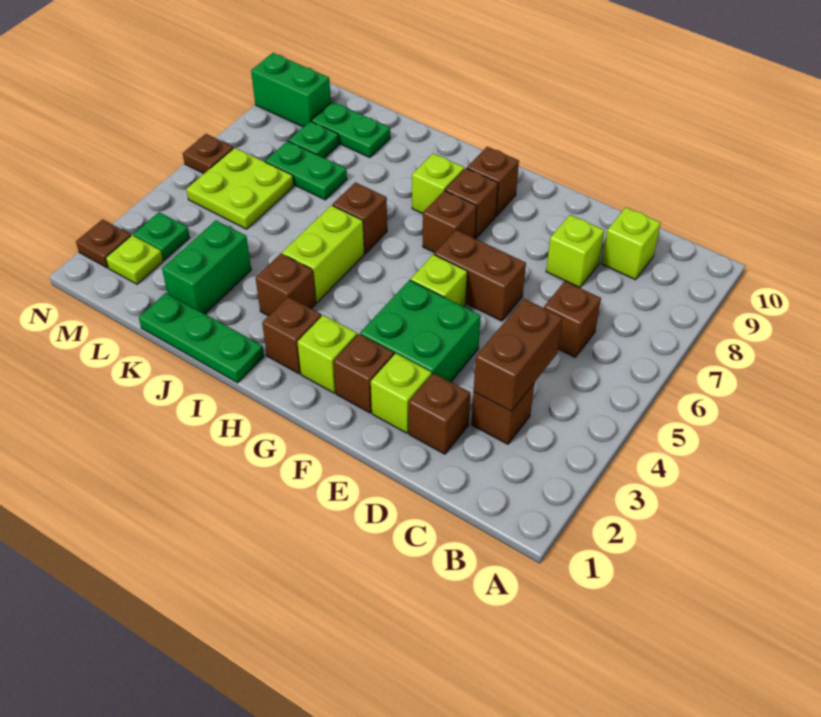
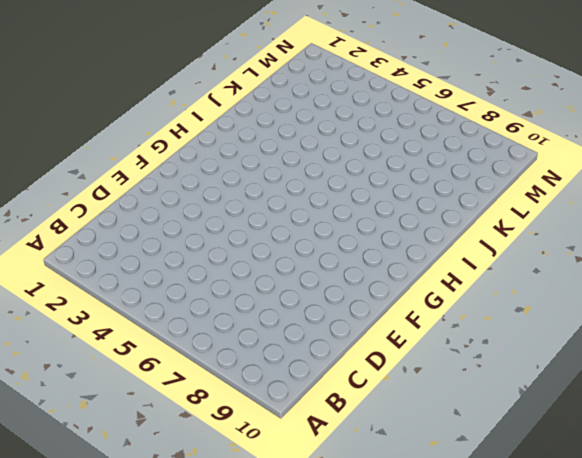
none -> brown 1x1 brick [471,384,534,444]
none -> brown 1x1 brick [544,281,601,357]
none -> lime 1x1 brick [601,207,661,280]
none -> brown 1x1 brick [409,373,470,454]

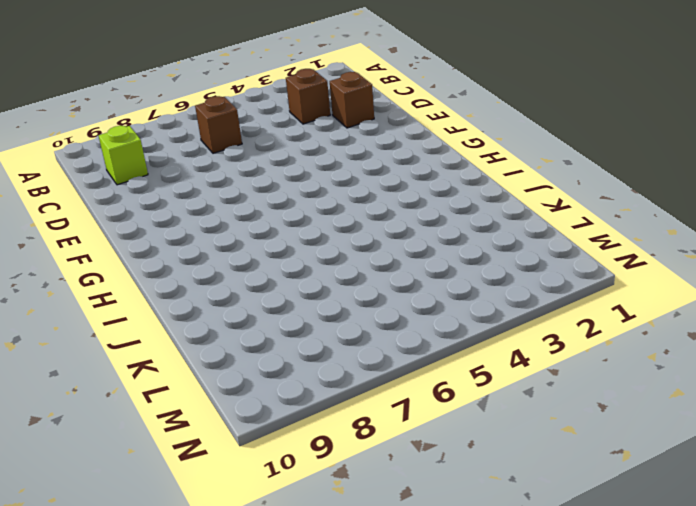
none -> lime 1x1 brick [546,215,604,288]
none -> lime 1x1 brick [371,353,432,433]
none -> green 2x2 brick [360,280,481,382]
none -> brown 1x2 brick [434,230,526,321]

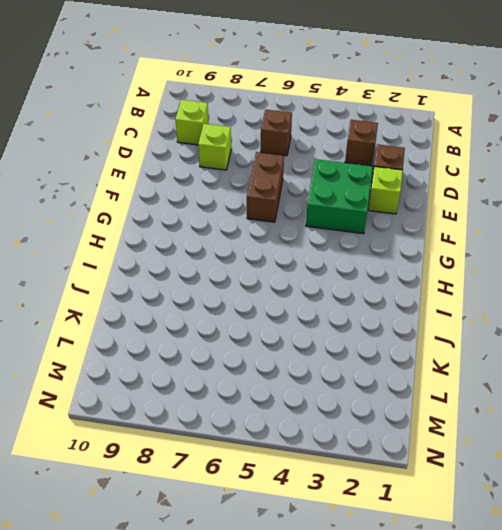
none -> brown 1x1 brick [334,334,394,413]
none -> lime 1x1 brick [411,255,467,307]
none -> lime 1x1 brick [297,315,357,393]
none -> brown 1x1 brick [423,191,477,253]

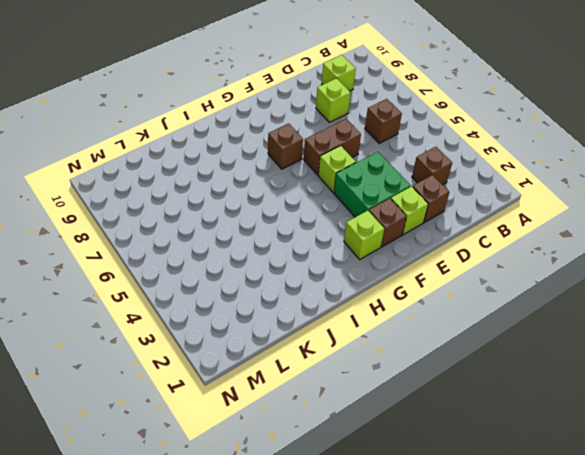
none -> brown 1x1 brick [445,168,498,239]
none -> brown 1x1 brick [467,147,519,216]
none -> brown 1x1 brick [262,297,322,374]
none -> lime 1x1 brick [412,153,464,214]

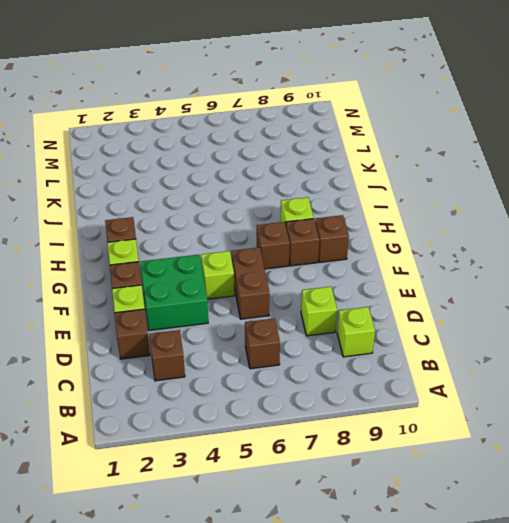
none -> green 1x3 plate [139,293,264,383]
none -> brown 1x1 brick [256,254,316,316]
none -> lime 1x2 brick [282,205,364,302]
none -> brown 1x1 brick [333,182,387,253]

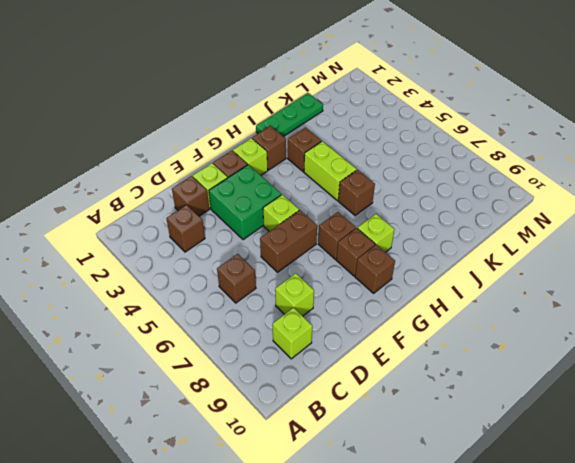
none -> green 1x2 brick [162,220,251,314]
none -> green 1x2 plate [265,141,347,200]
none -> green 1x2 plate [311,102,390,158]
none -> lime 2x2 plate [186,148,294,229]

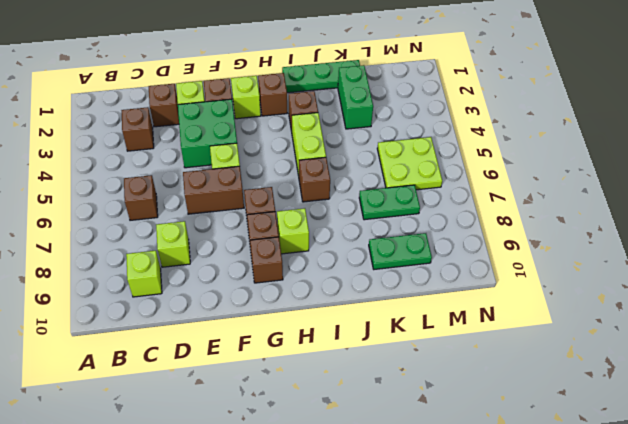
none -> green 1x1 plate [289,121,339,158]
none -> lime 1x1 plate [106,235,163,284]
none -> green 1x1 plate [134,212,190,260]
none -> green 1x2 brick [251,53,331,127]

